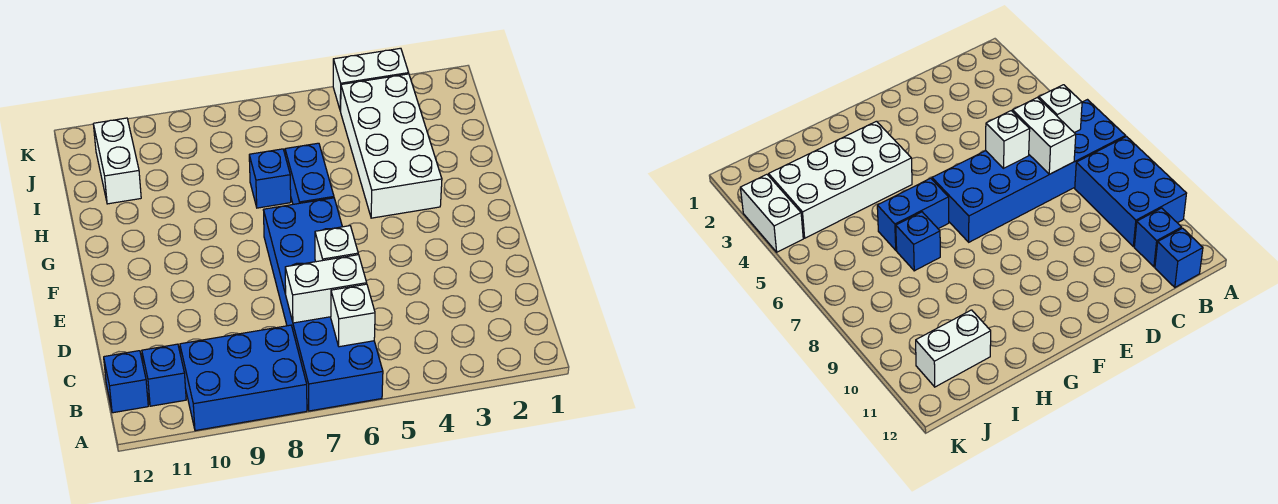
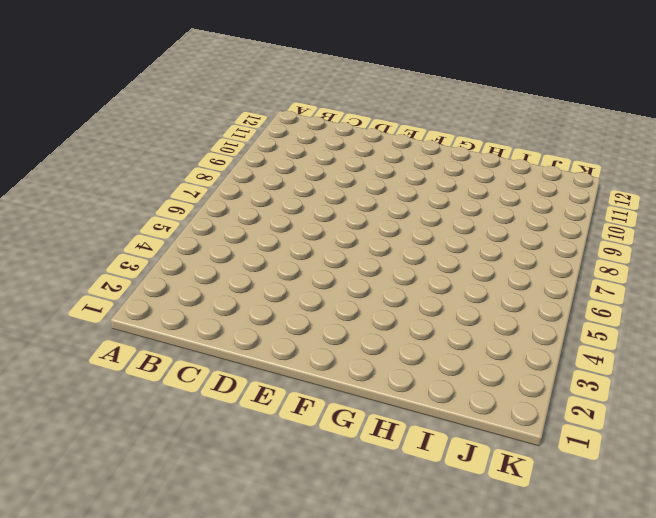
none -> blue 2x6 brick [264,198,383,411]
none -> blue 2x3 brick [180,325,307,431]
none -> blue 1x1 brick [142,344,186,406]

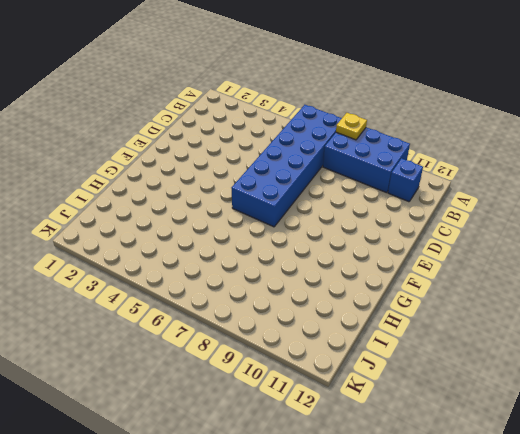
yellow 1x1 plate [336,113,367,140] -> none
none -> blue 1x1 brick [104,351,148,413]
none -> white 2x4 brick [341,74,442,218]
none -> blue 1x2 brick [285,143,334,204]

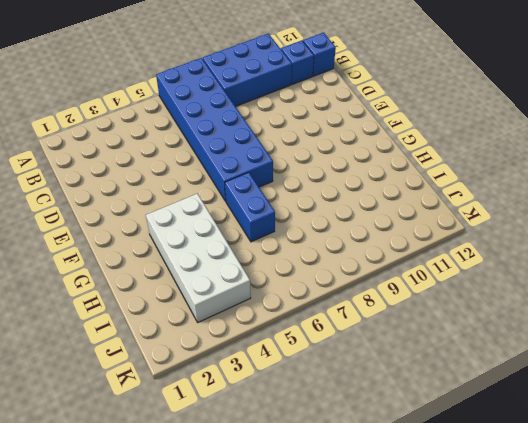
none -> blue 1x1 brick [249,149,291,208]
none -> white 1x2 brick [93,118,141,204]
none -> white 1x2 brick [333,48,409,111]

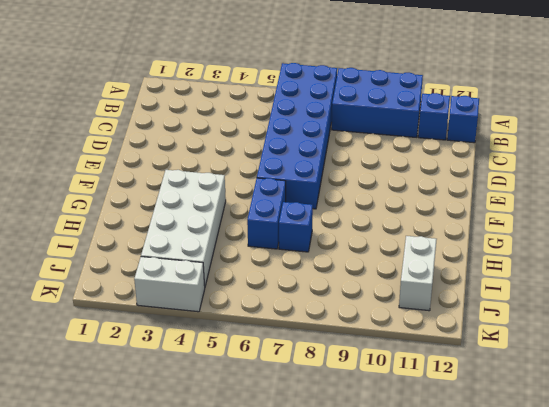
none -> white 1x1 brick [331,284,375,347]
none -> white 1x2 brick [285,255,367,323]
none -> white 1x1 brick [315,226,358,262]

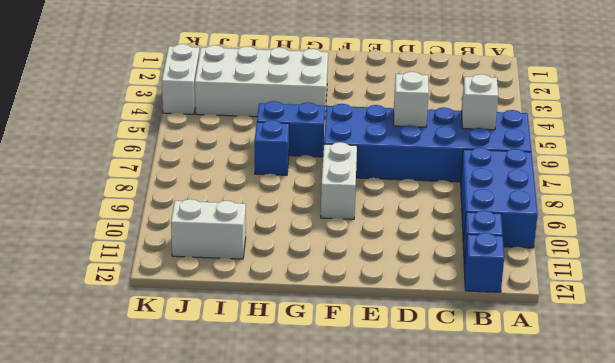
white 1x2 brick [321,142,357,219] -> white 1x2 brick moved to [285,255,367,323]

